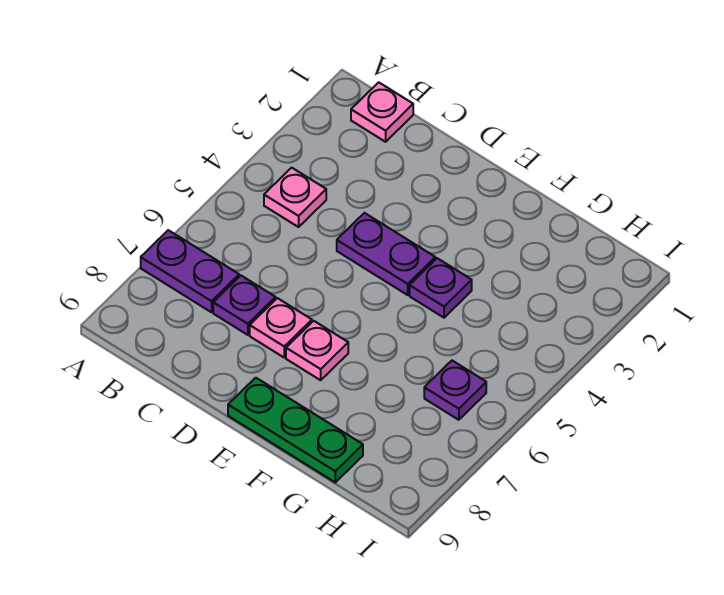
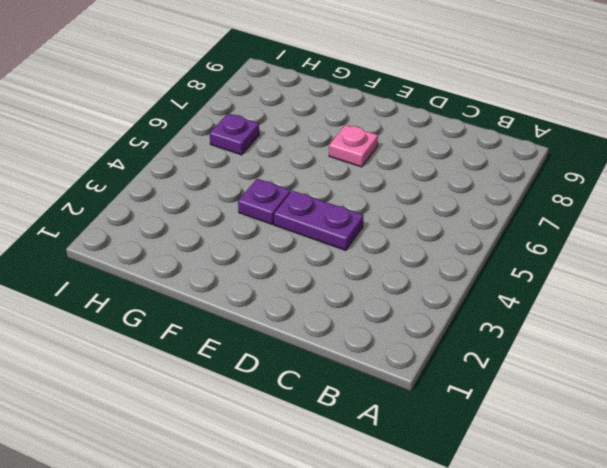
none -> purple 1x2 plate [141,230,239,312]
none -> pink 1x1 plate [351,82,413,142]

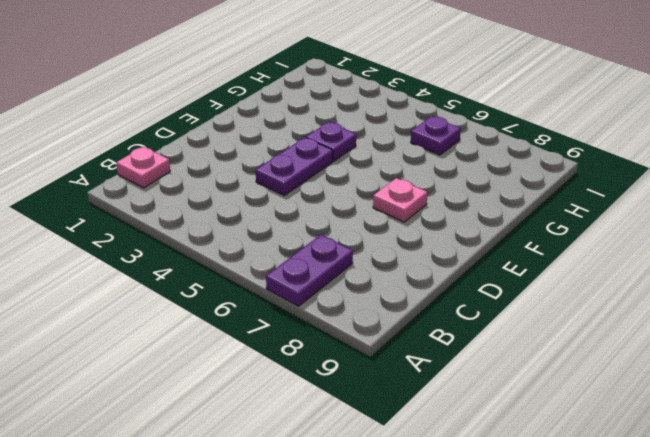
none -> pink 1x1 plate [264,168,326,227]
none -> purple 1x1 plate [213,276,276,335]

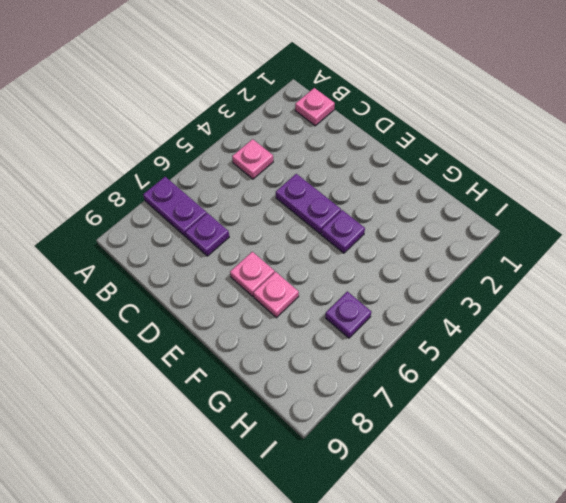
pink 1x1 plate [253,272,299,318] -> pink 1x1 plate moved to [250,298,312,357]
none -> green 1x3 plate [228,378,363,482]

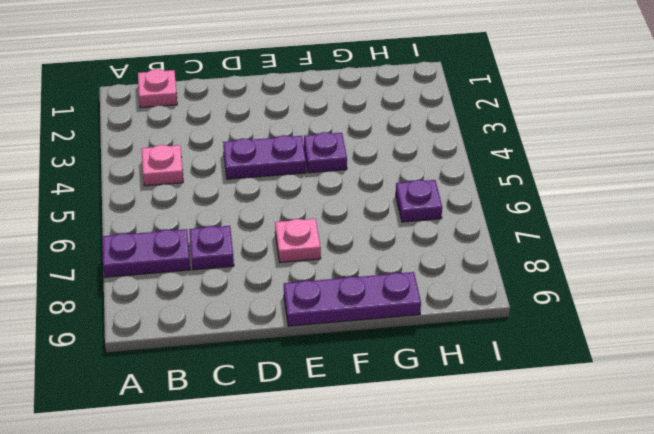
purple 1x3 plate [284,272,421,326] -> green 1x3 plate [228,378,363,482]
none -> pink 1x1 plate [250,298,312,357]

